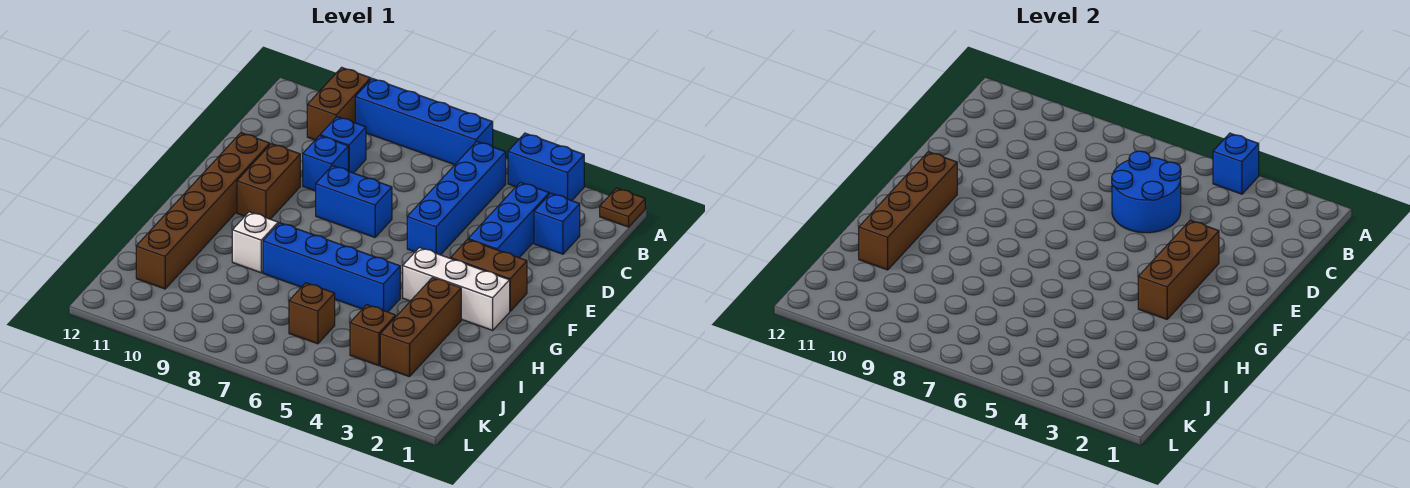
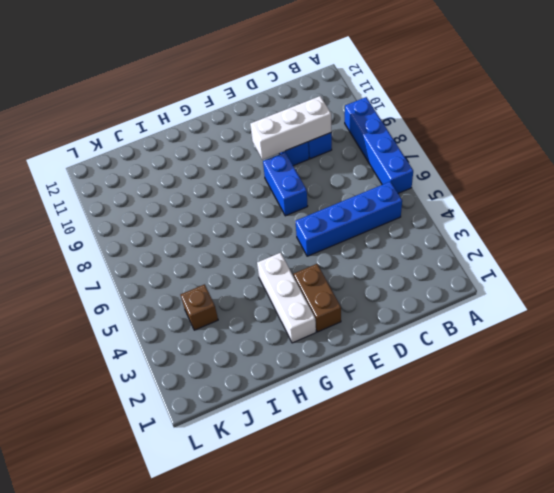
white 1x3 brick [250,96,331,160] -> none
none -> brown 1x1 plate [600,188,645,227]
none -> blue 1x2 brick [508,133,584,201]
none -> brown 1x2 brick [307,67,371,140]

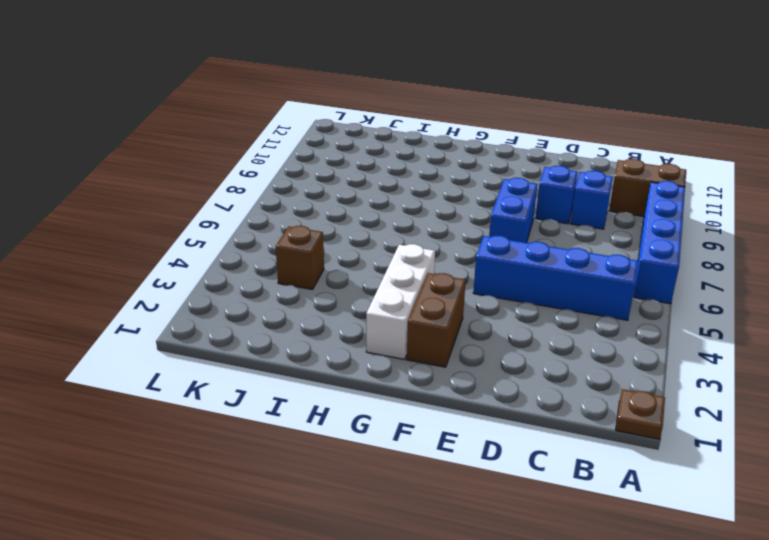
none -> blue 1x2 brick [508,133,584,201]
none -> blue 1x1 brick [534,193,580,254]
none -> blue 1x3 brick [468,182,549,258]

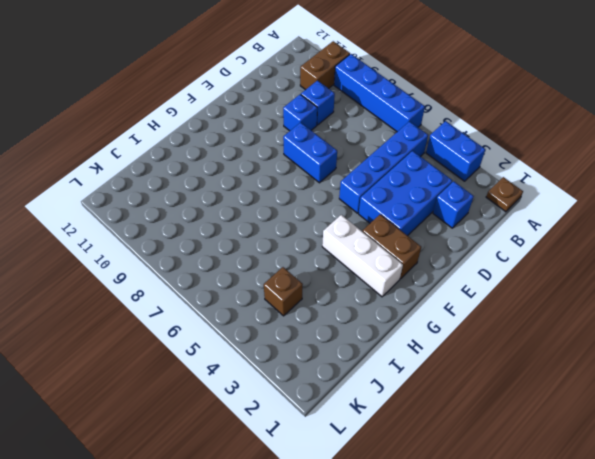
blue 2x3 brick [359,151,452,236] -> blue 1x3 brick [468,182,549,258]
none -> brown 1x2 brick [237,144,300,219]
none -> brown 1x6 brick [136,133,270,289]
none -> brown 1x3 brick [380,278,461,377]

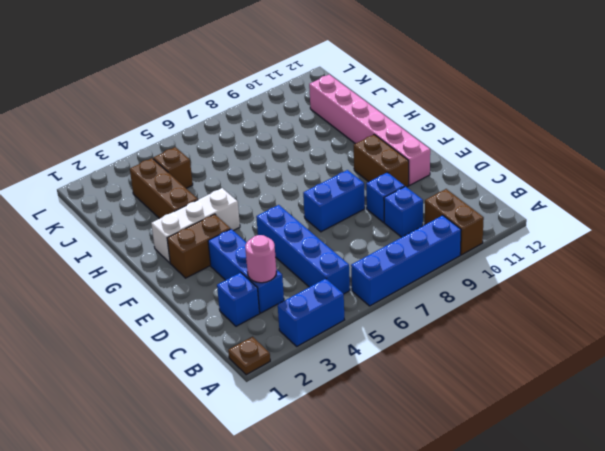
pink 1x1 round brick [245,235,276,283] -> none
pink 1x6 brick [309,75,430,185] -> brown 1x6 brick [136,133,270,289]
none -> blue 1x4 brick [263,223,400,312]
none -> white 1x1 brick [232,212,278,273]
none -> brown 1x1 brick [289,283,335,344]

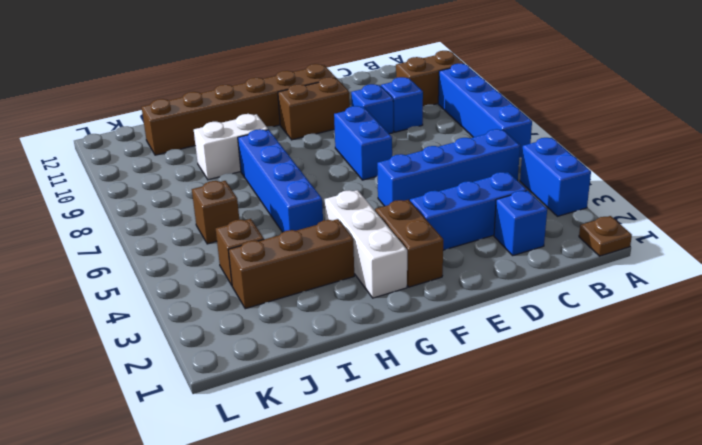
white 1x2 brick [194,114,268,180] -> white 1x1 brick [232,212,278,273]
none -> blue 1x1 brick [1213,133,1259,194]
none -> blue 2x2 round brick [1112,151,1181,233]
none -> brown 1x3 brick [1138,220,1219,319]

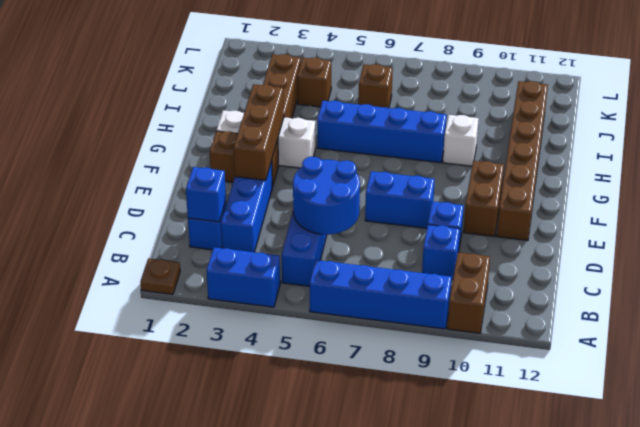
blue 1x1 brick [186,167,226,222] -> blue 1x1 brick moved to [1213,133,1259,194]
none -> brown 1x4 brick [859,152,957,270]

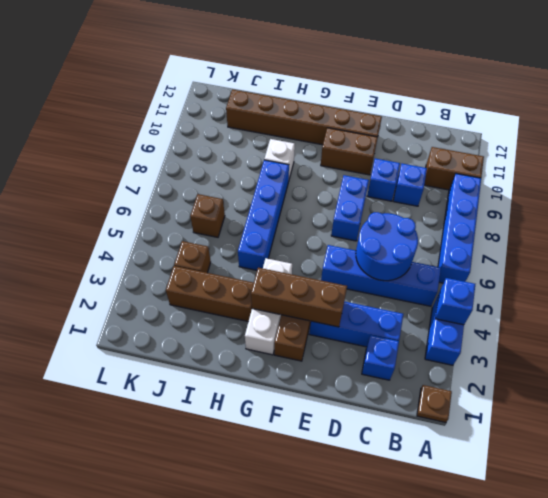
none -> brown 1x4 brick [859,152,957,270]

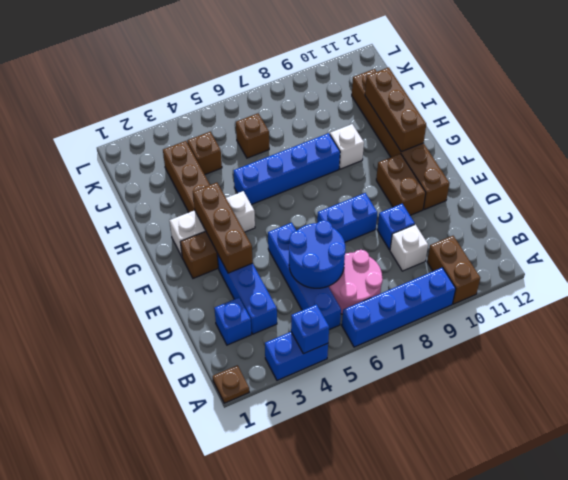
pink 2x2 round brick [328,250,383,314] -> none
white 1x1 brick [390,224,428,271] -> blue 1x1 brick [320,117,366,173]
brown 1x3 brick [365,67,426,152] -> brown 1x4 brick [859,152,957,270]

